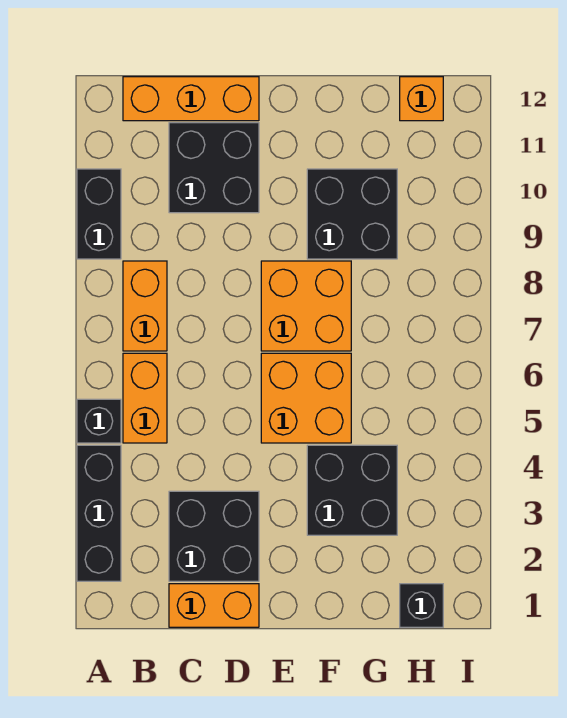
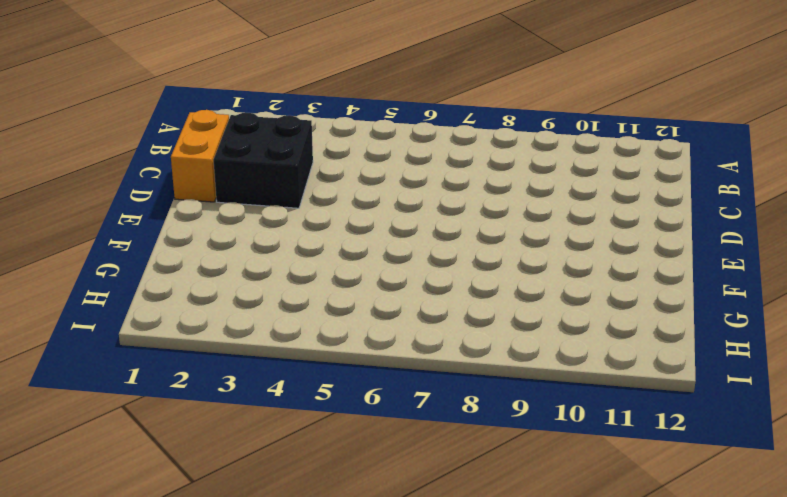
none -> black 1x3 brick [77,445,121,581]
none -> black 1x1 brick [77,399,121,443]
none -> black 1x2 brick [77,169,121,259]

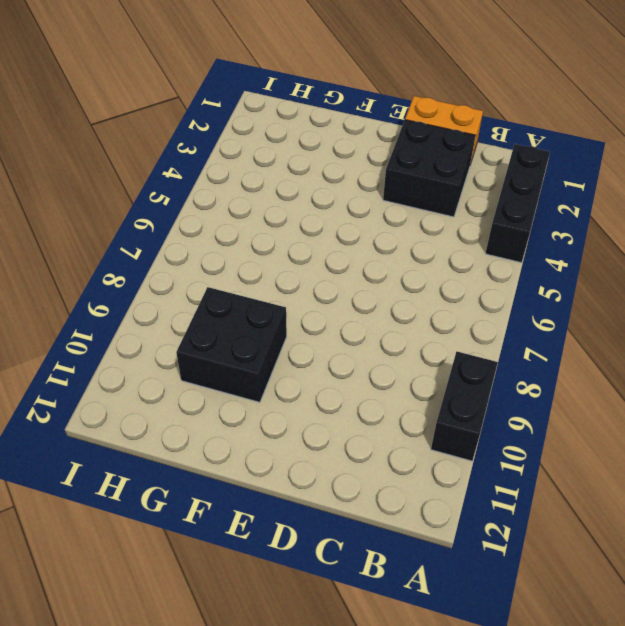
none -> black 1x1 brick [77,399,121,443]
none -> orange 1x2 brick [123,353,167,443]
none -> orange 1x2 brick [123,261,167,351]

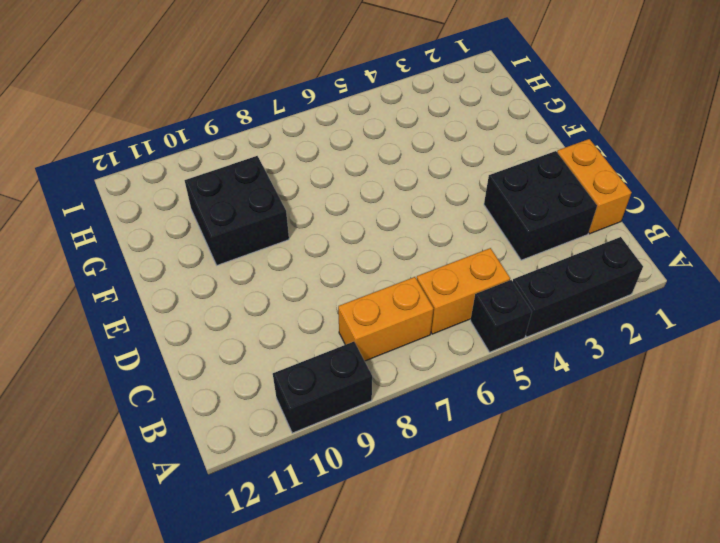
none -> orange 1x3 brick [123,77,259,121]
none -> black 2x2 brick [169,123,259,213]
none -> orange 2x2 brick [261,353,351,443]

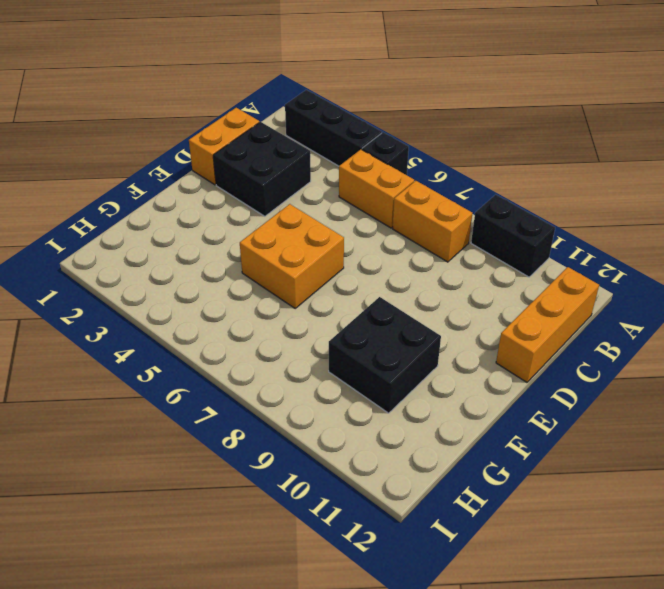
none -> black 2x2 brick [169,123,259,213]
none -> orange 2x2 brick [261,261,351,351]
none -> black 2x2 brick [307,445,397,535]

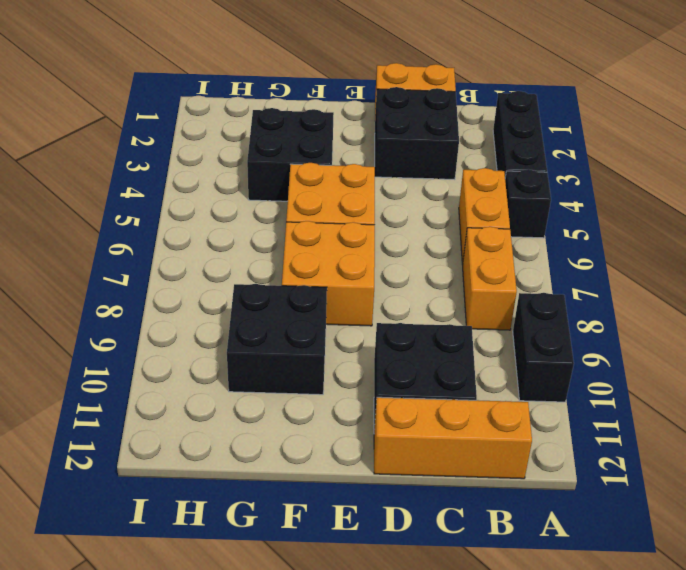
none -> black 1x1 brick [400,584,443,627]
none -> orange 1x1 brick [400,77,443,121]

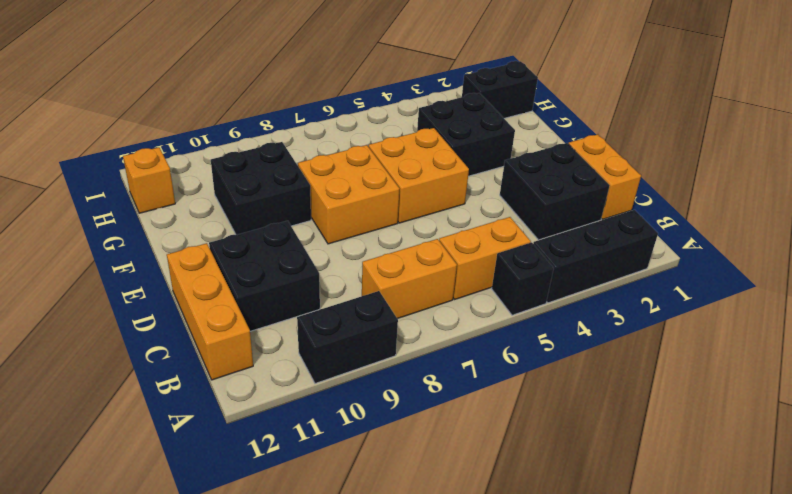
black 1x2 brick [462,61,538,118] -> black 1x1 brick [400,584,443,627]

